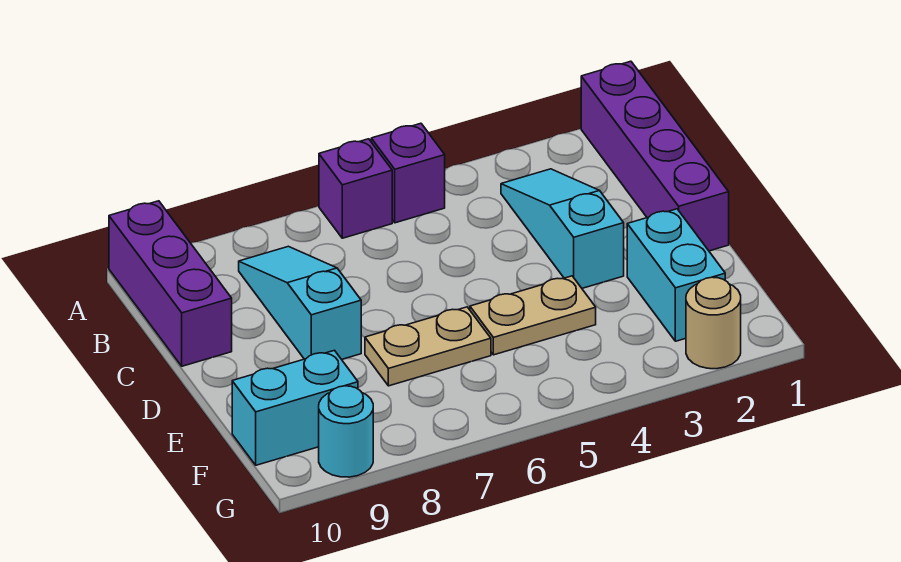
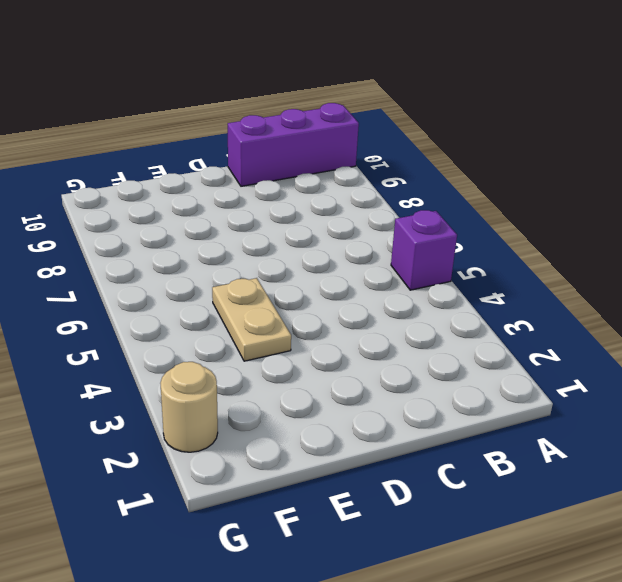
none -> purple 1x4 brick [581,61,729,251]
none -> purple 1x1 brick [319,139,392,238]
none -> cyan 1x3 slope [501,169,624,288]

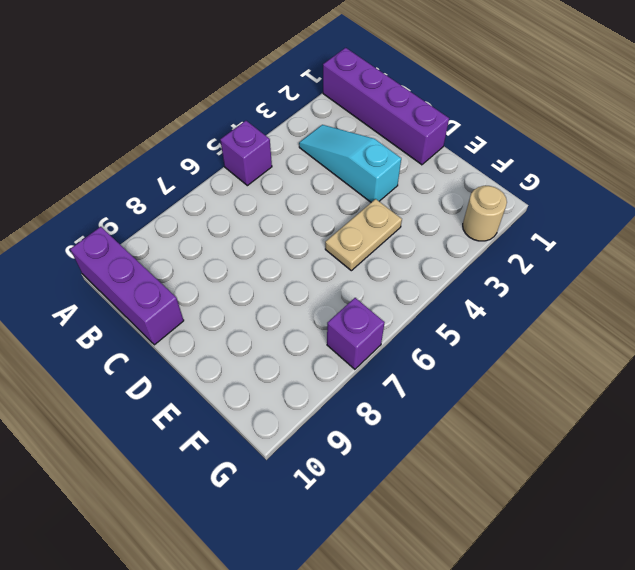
purple 1x1 brick [327,298,385,369] -> purple 1x1 brick moved to [319,139,392,238]
none -> cyan 1x3 slope [239,246,361,359]
none -> cyan 1x2 brick [627,209,725,341]
none -> tan 1x2 plate [365,307,491,386]

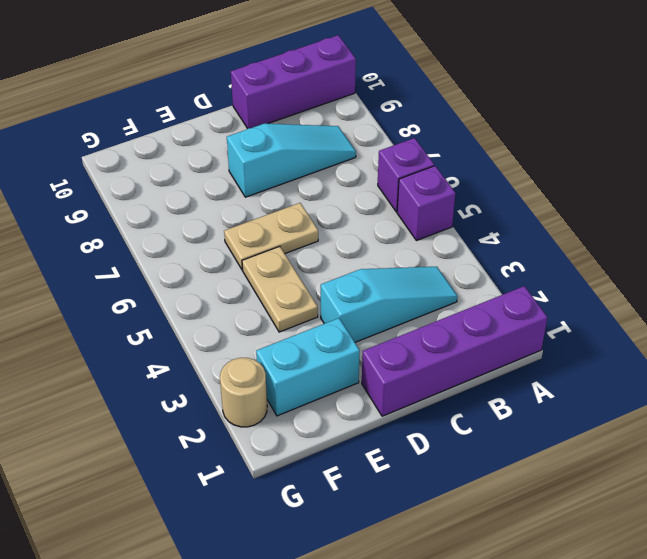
tan 1x2 plate [224,203,318,270] -> tan 1x2 plate turned to [365,307,491,386]
none -> cyan 1x2 brick [232,350,358,465]
none -> cyan 1x1 round brick [319,386,373,477]

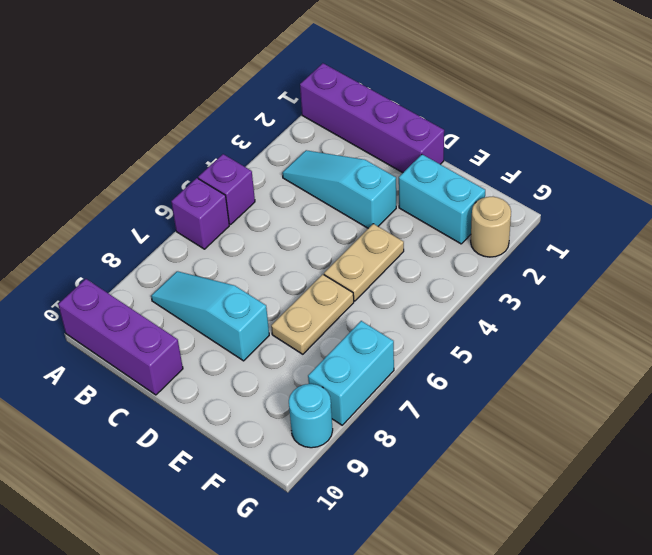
cyan 1x2 brick [308,321,394,425] -> cyan 1x2 brick moved to [232,350,358,465]

